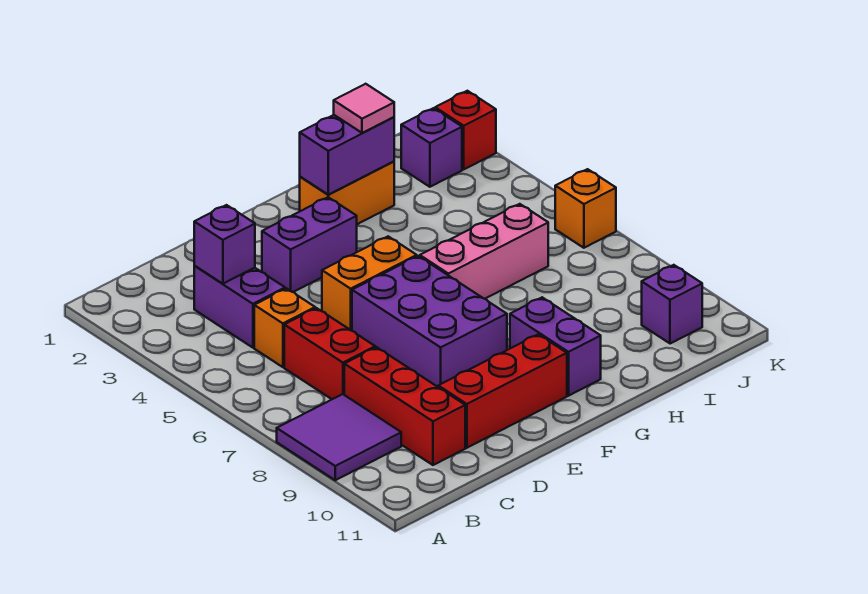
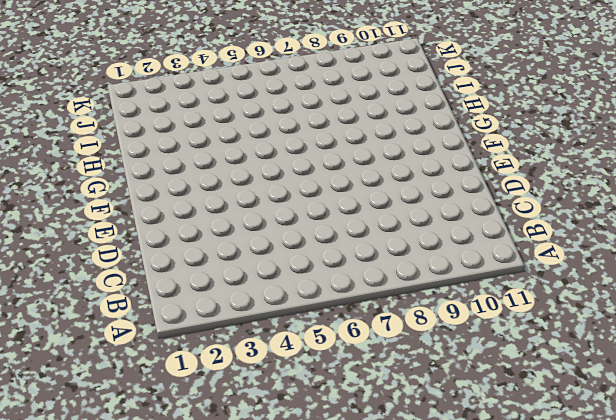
none -> purple 2x2 tile [277,394,401,480]
none -> purple 1x2 brick [194,266,285,348]
none -> orange 1x1 brick [254,289,315,367]

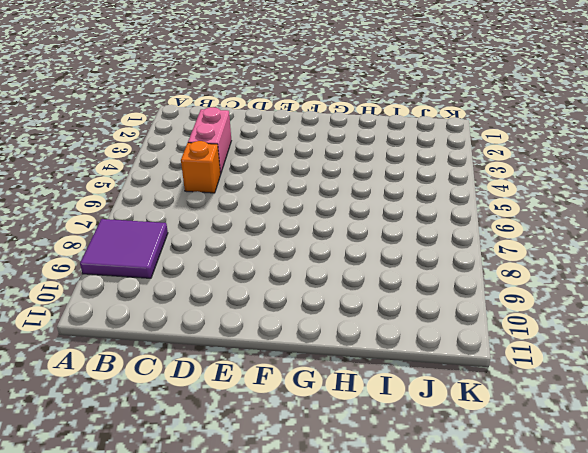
pink 1x2 brick [188,107,231,174] -> purple 1x2 brick [194,266,285,348]
none -> red 1x2 brick [284,308,375,399]
none -> red 1x3 brick [344,347,465,465]
none -> red 1x3 brick [438,334,567,448]

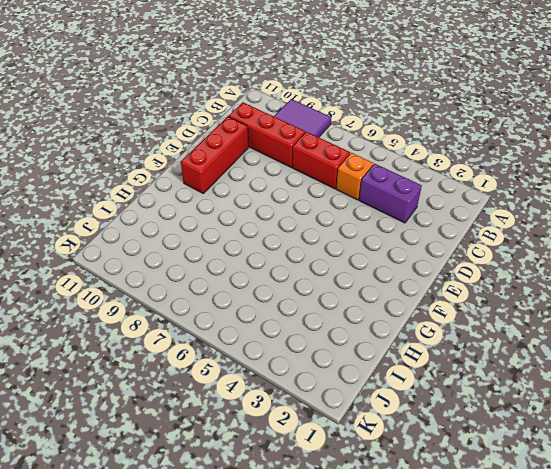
none -> purple 1x2 brick [262,197,357,292]
none -> orange 1x2 brick [322,236,417,331]
none -> purple 2x3 brick [352,256,507,387]

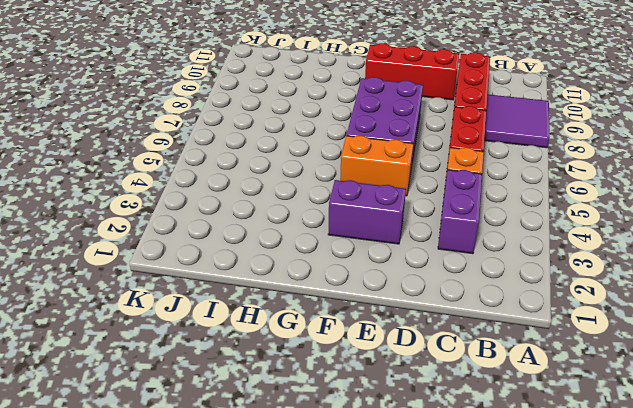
none -> orange 1x2 brick [300,161,394,224]
none -> pink 1x3 brick [420,204,548,299]
none -> purple 1x2 brick [510,297,601,396]

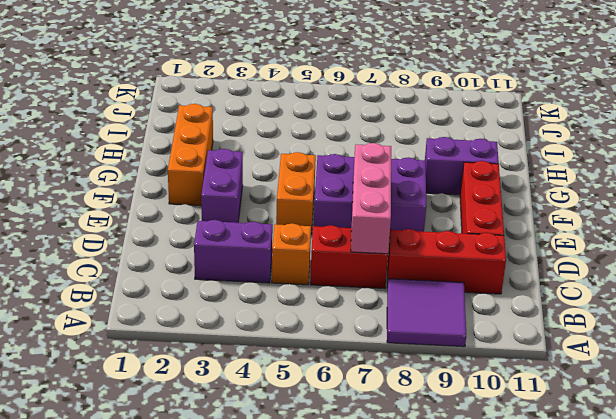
pink 1x3 brick [351,143,391,254] -> pink 1x3 brick moved to [420,204,548,299]
orange 1x3 brick [168,104,213,206] -> orange 1x2 brick [300,161,394,224]
none -> purple 1x1 brick [401,108,462,187]
none -> purple 1x1 brick [642,265,702,344]
none -> red 1x1 brick [435,91,496,169]

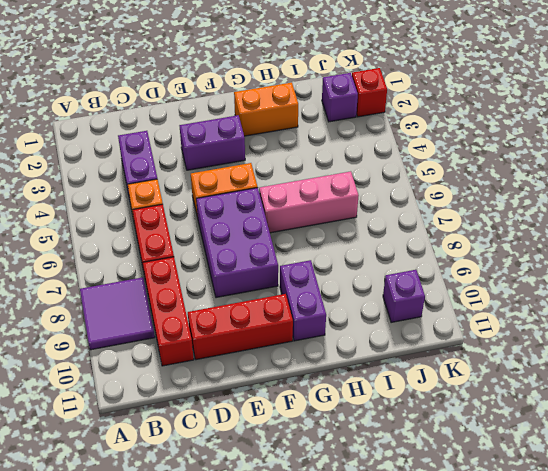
none -> orange 1x1 brick [555,169,616,248]
none -> purple 1x1 brick [194,205,255,284]
none -> purple 1x2 brick [300,115,394,195]

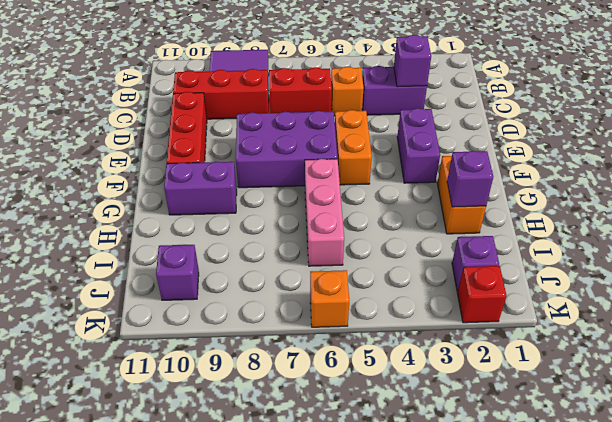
purple 1x1 brick [447,151,493,207] -> purple 1x2 brick [300,115,394,195]
none -> pink 1x1 tile [334,84,394,133]

